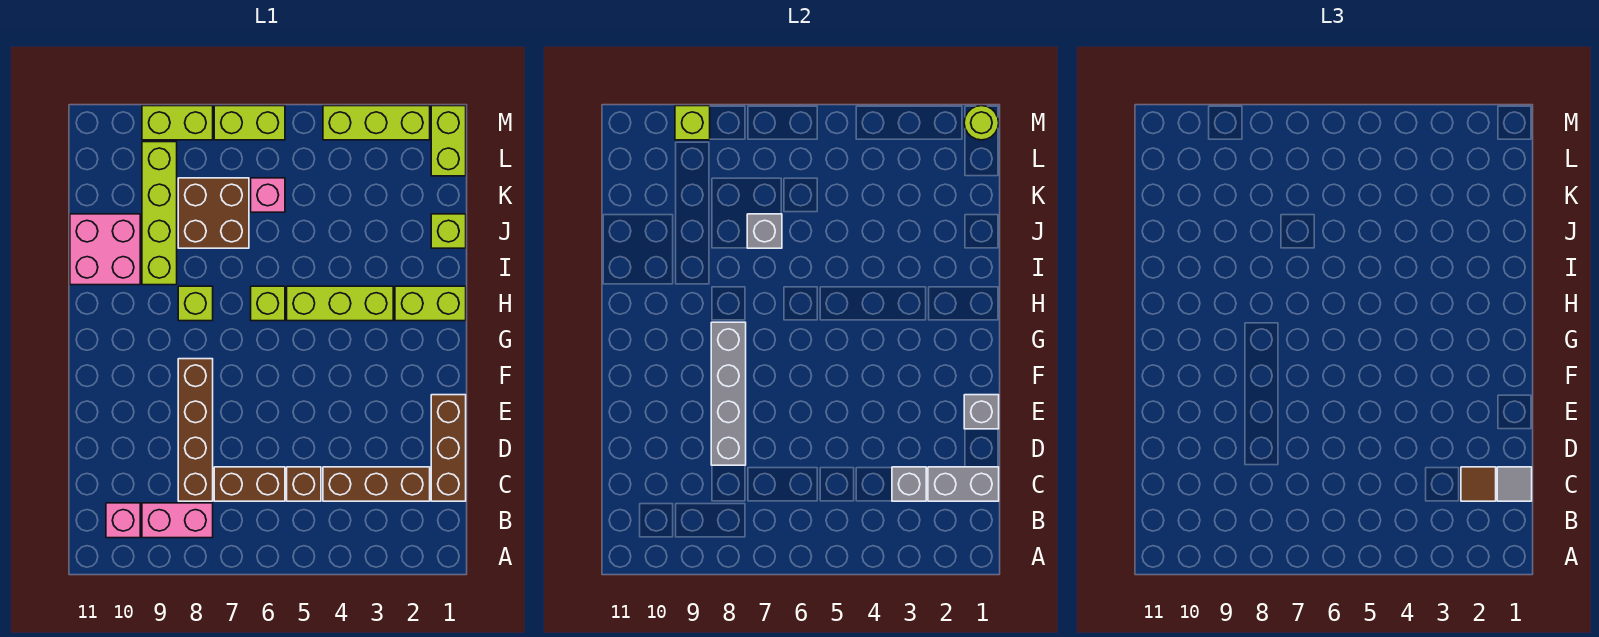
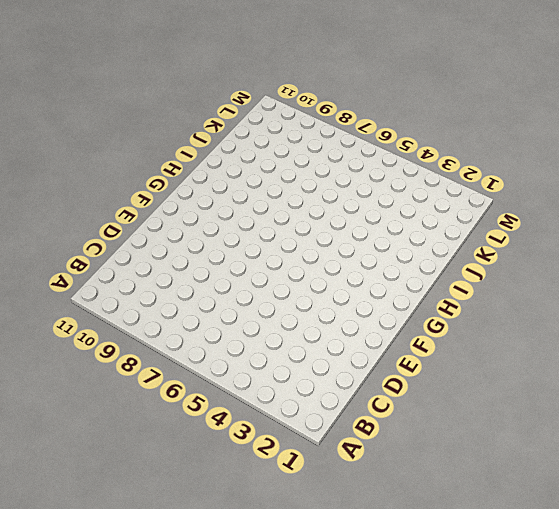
none -> pink 1x2 brick [142,503,213,538]
none -> pink 1x1 brick [106,503,140,538]
none -> brown 1x3 brick [431,395,466,501]

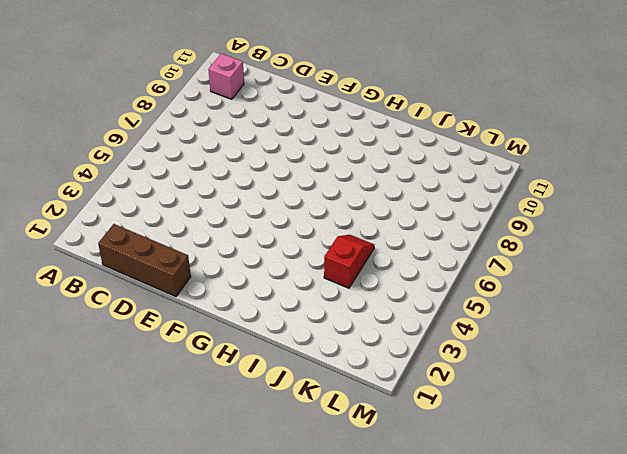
red 1x2 slope [324,235,374,288] -> none
none -> pink 1x2 brick [142,503,213,538]
none -> brown 1x3 brick [323,467,430,501]
none -> brown 1x1 brick [287,467,321,501]

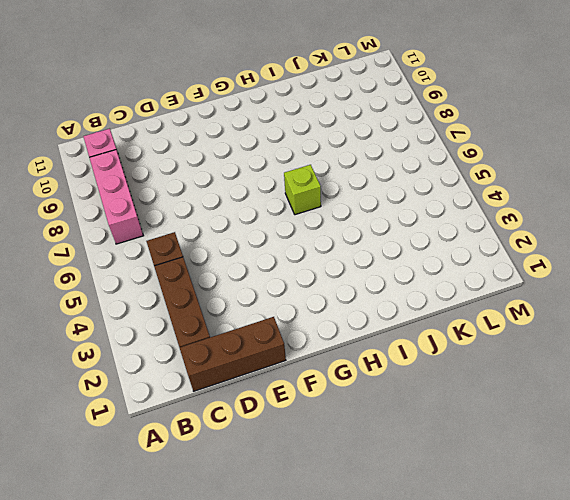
pink 1x3 brick [89,150,143,244] -> pink 1x2 brick [142,503,213,538]
none -> brown 1x2 brick [214,467,285,501]
none -> brown 1x4 brick [178,359,213,501]
none -> lime 1x2 brick [395,286,466,321]

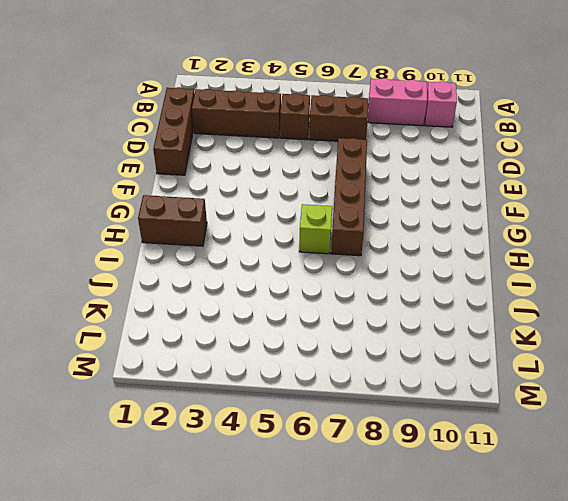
brown 1x4 brick [331,138,367,256] -> brown 1x4 brick moved to [178,359,213,501]
brown 1x2 brick [138,195,207,246] -> lime 1x2 brick [395,286,466,321]
none -> lime 1x3 brick [287,286,393,321]
none -> lime 1x1 brick [178,286,213,321]
none -> lime 1x4 brick [142,142,177,285]

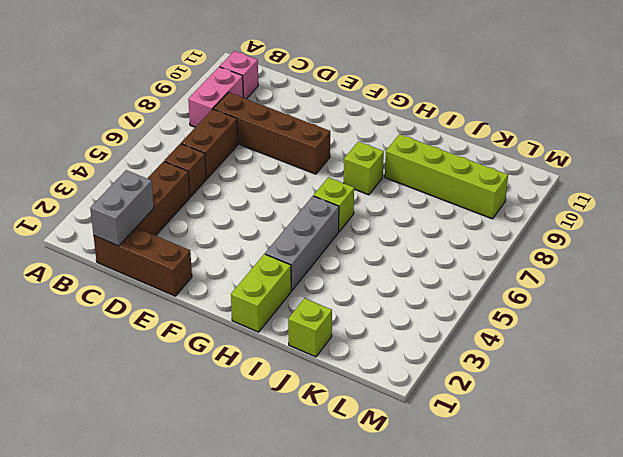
grey 1x3 brick [265,196,339,291] -> lime 1x3 brick [287,286,393,321]
none -> pink 2x2 brick [70,214,140,285]
none -> brown 2x2 brick [178,178,249,248]
none -> pink 1x1 brick [251,178,285,212]

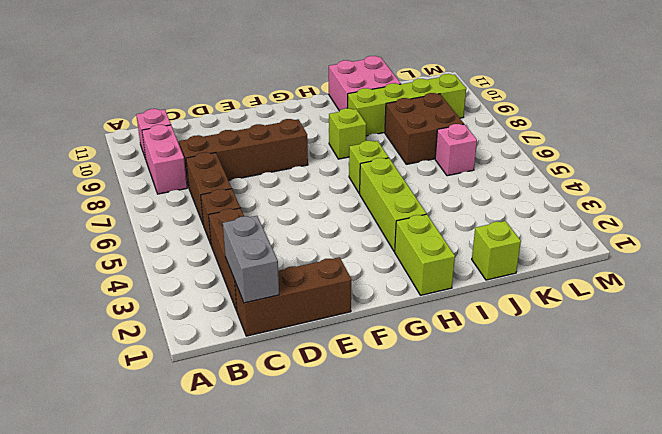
none -> lime 1x2 brick [431,106,466,176]
none -> lime 1x3 brick [323,106,430,140]
none -> lime 1x2 brick [214,106,285,140]

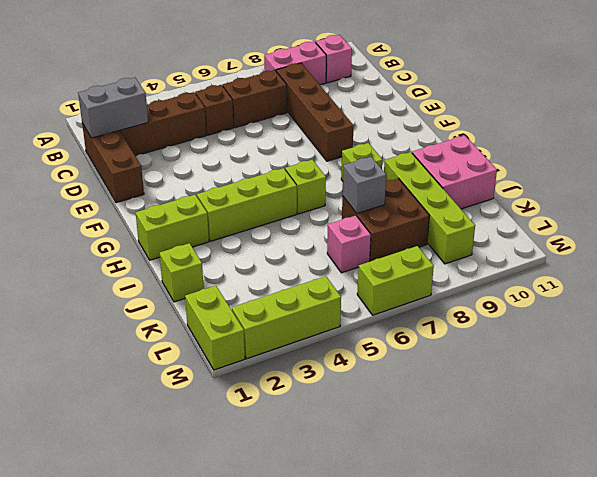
none -> lime 1x2 brick [142,106,213,140]
none -> grey 1x1 brick [892,467,926,501]
none -> grey 1x4 brick [711,322,746,465]

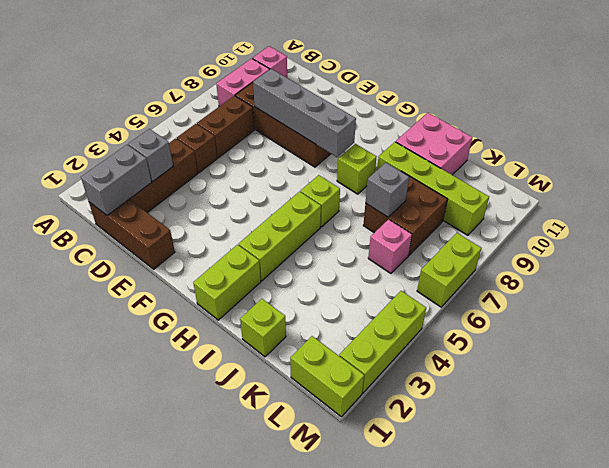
none -> lime 1x2 brick [142,106,213,140]
none -> grey 1x1 brick [964,395,999,429]
none -> lime 1x1 round brick [964,106,999,140]

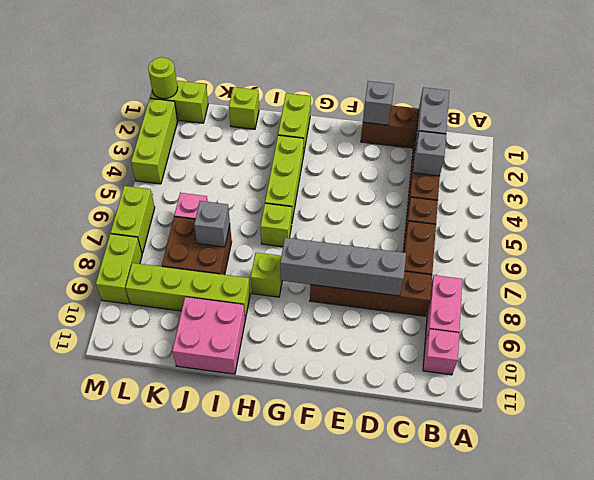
none -> lime 1x1 brick [675,106,710,140]
none -> grey 1x1 tile [1497,467,1532,501]
none -> brown 1x1 tile [1461,467,1496,501]

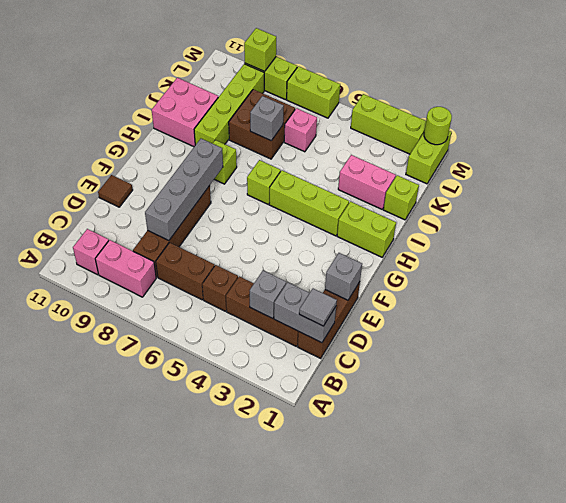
brown 1x1 tile [98,175,133,207] -> brown 1x1 tile moved to [1461,467,1496,501]
pink 1x2 brick [338,155,396,209] -> none

